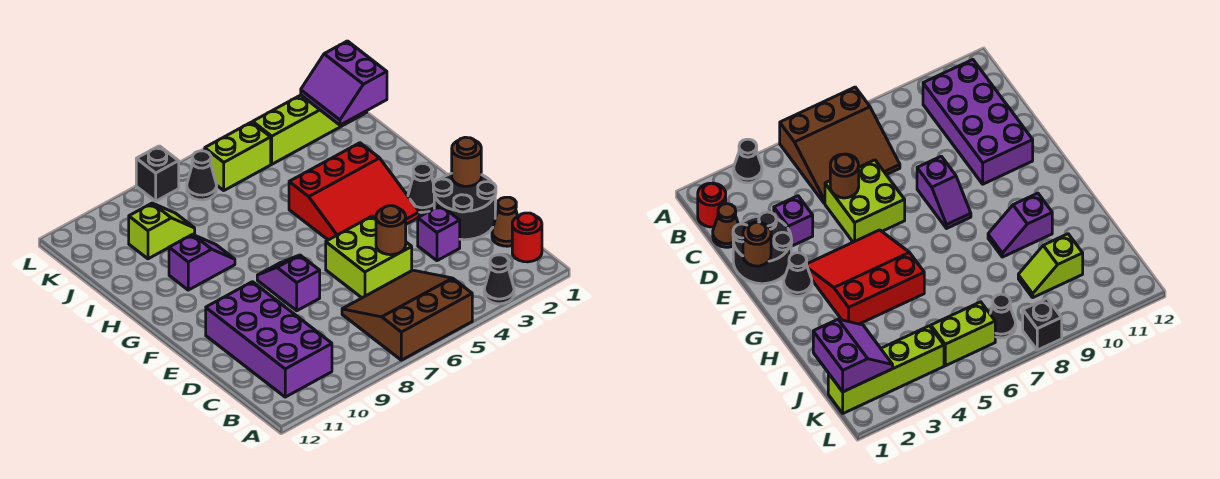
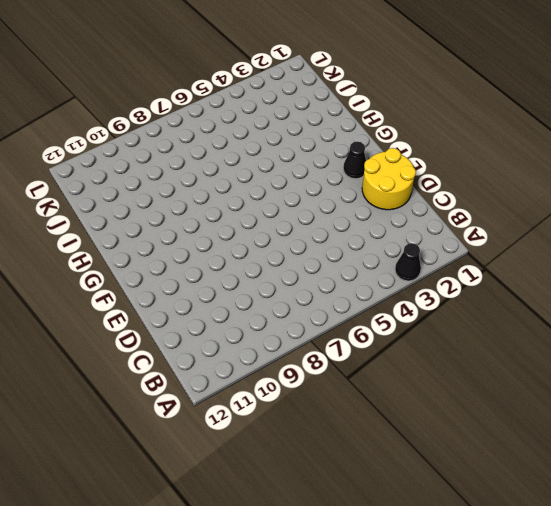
yellow 2x2 round brick [362,148,416,210] -> black 2x2 round brick [433,173,496,240]
none -> brown 3x3 slope [342,270,472,360]
none -> red 1x1 round brick [512,213,542,262]
none -> purple 2x4 brick [206,282,332,397]

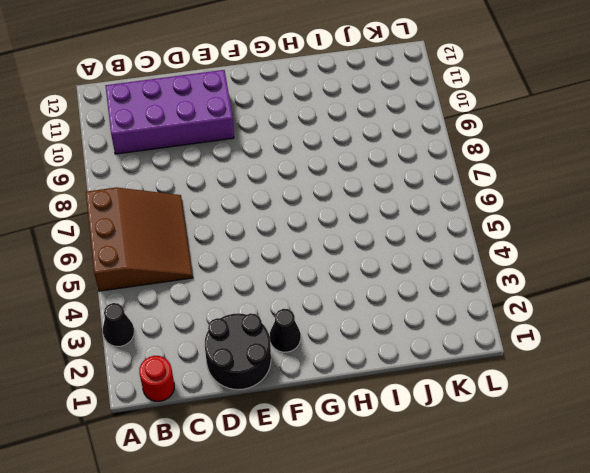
none -> brown 1x1 cone [492,197,518,246]
none -> purple 1x1 brick [418,205,460,261]
none -> lime 2x2 brick [326,216,412,298]

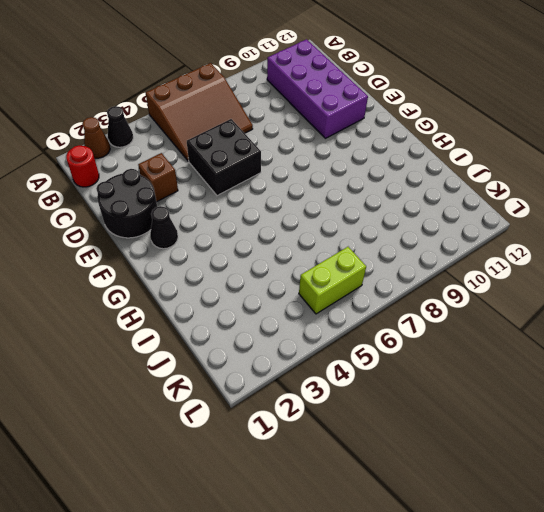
brown 1x1 cone [82,117,110,158] -> brown 1x1 cone moved to [492,197,518,246]
brown 1x1 brick [138,153,178,202] -> purple 1x1 brick [418,205,460,261]
black 2x2 brick [187,119,261,196] -> lime 2x2 brick [326,216,412,298]
none -> purple 1x2 slope [257,255,320,311]
none -> red 3x3 slope [289,143,419,240]
none -> purple 1x2 slope [169,234,235,290]

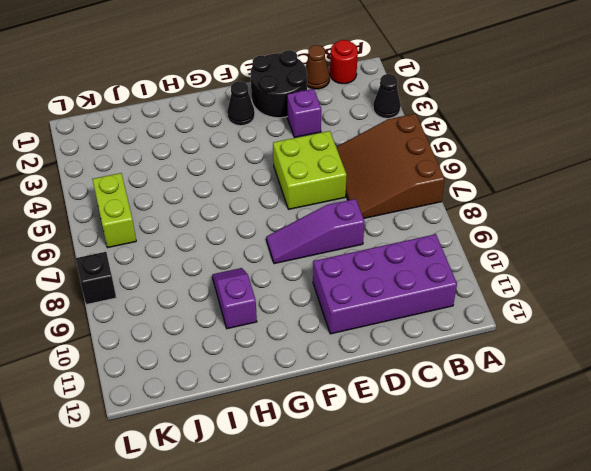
purple 1x3 slope [266,199,365,264] -> purple 1x2 slope [257,255,320,311]
none -> red 3x3 slope [289,143,419,240]
none -> lime 1x2 slope [129,203,195,259]
none -> lime 1x4 brick [252,95,367,164]

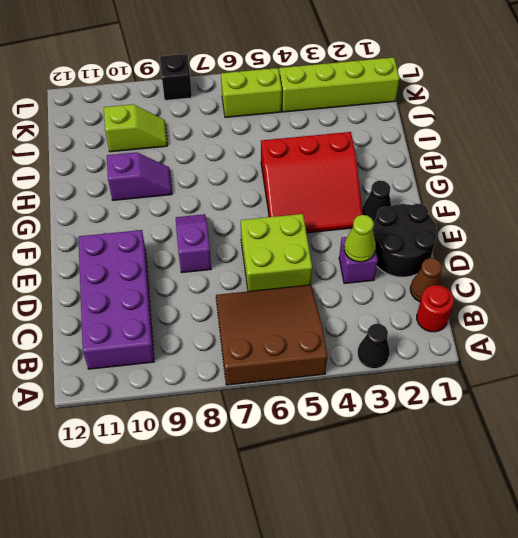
lime 1x1 cone [344,215,376,262] -> none
none -> black 1x1 cone [187,151,217,200]
none -> brown 1x1 round brick [376,206,406,255]
none -> brown 1x1 round brick [452,137,481,186]

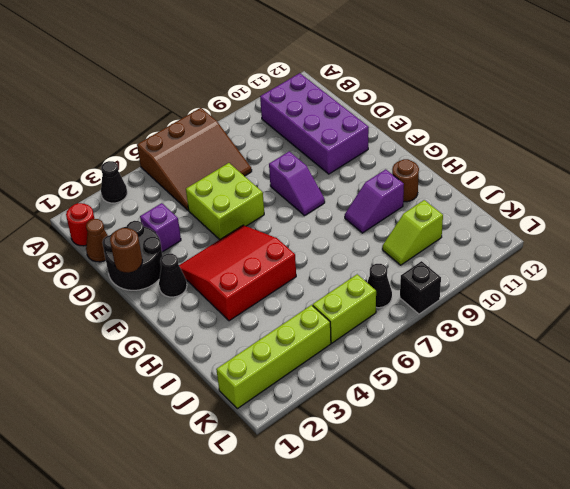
brown 1x1 round brick [392,159,419,202] -> brown 1x1 round brick moved to [376,206,406,255]
none -> purple 2x2 slope [301,41,387,125]

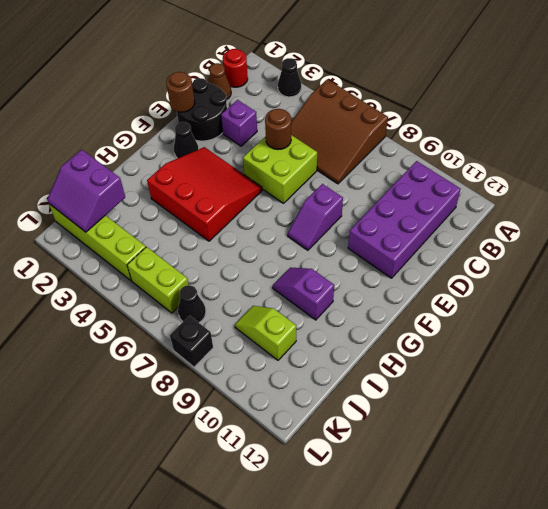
purple 2x2 slope [47,150,125,232] -> purple 2x2 slope turned to [301,41,387,125]

